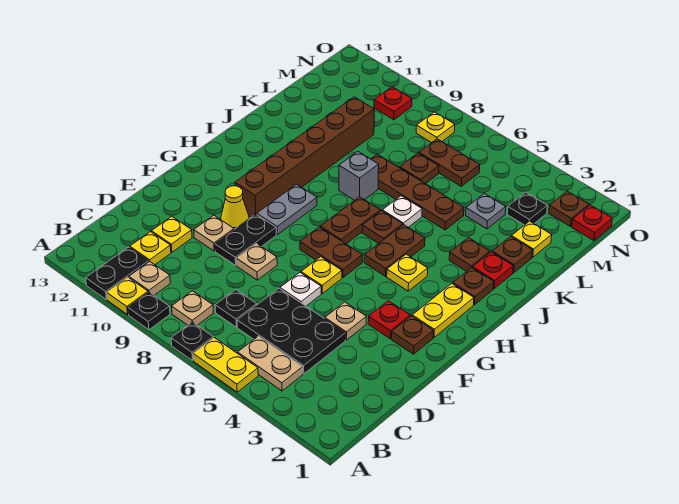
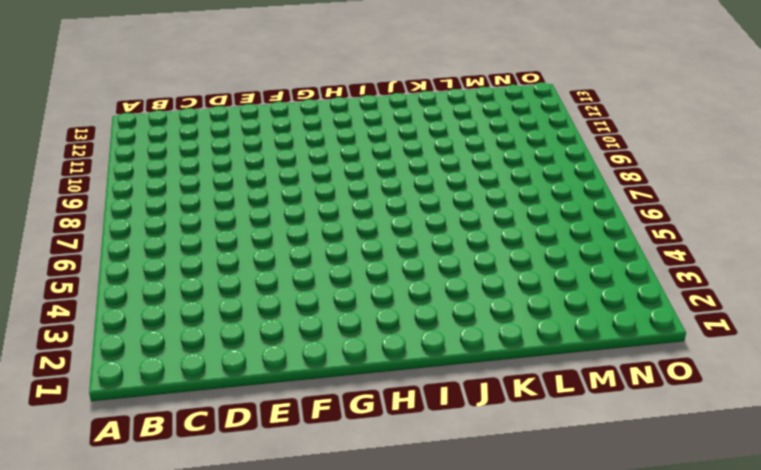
none -> yellow 1x2 plate [193,337,258,392]
none -> black 1x1 plate [171,322,213,361]
none -> black 1x1 plate [128,292,170,330]
none -> yellow 1x1 plate [107,277,148,315]

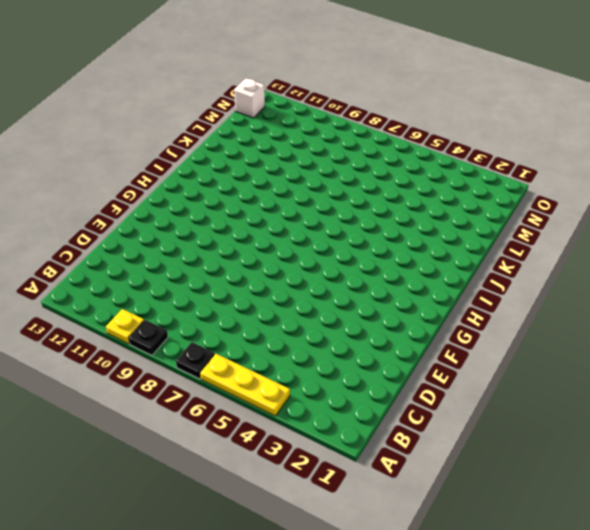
yellow 1x3 plate [200,354,290,416] -> yellow 1x2 plate [193,337,258,392]
white 1x1 brick [234,78,265,118] -> none
none -> black 1x2 plate [86,247,149,300]
none -> tan 1x2 plate [238,336,303,391]
none -> tan 1x1 plate [172,291,213,325]
none -> tan 1x1 plate [129,261,170,295]

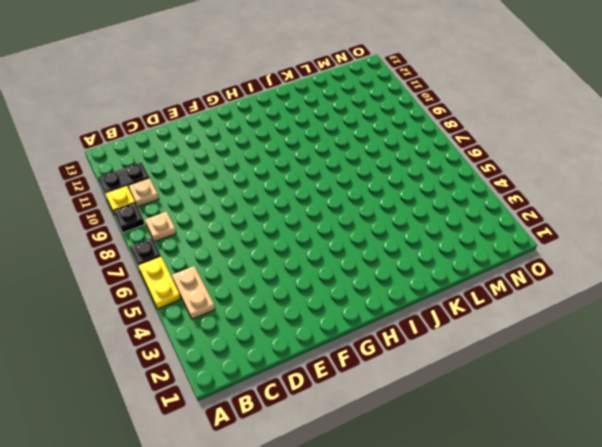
none -> black 2x3 plate [237,289,346,374]
none -> black 1x1 plate [215,290,257,327]
none -> yellow 1x1 plate [130,232,171,265]
none -> yellow 1x1 plate [151,216,192,252]

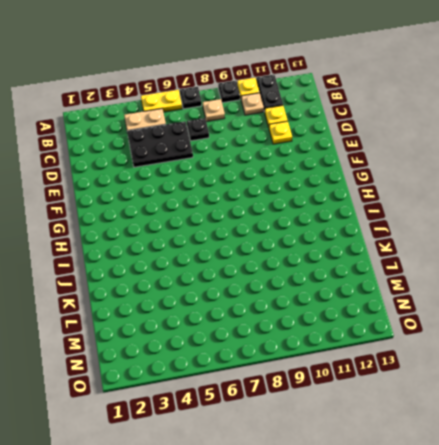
none -> tan 1x1 plate [325,302,366,340]
none -> white 1x1 plate [280,273,321,306]
none -> tan 1x1 plate [236,244,277,280]
none -> black 1x2 plate [215,214,276,265]

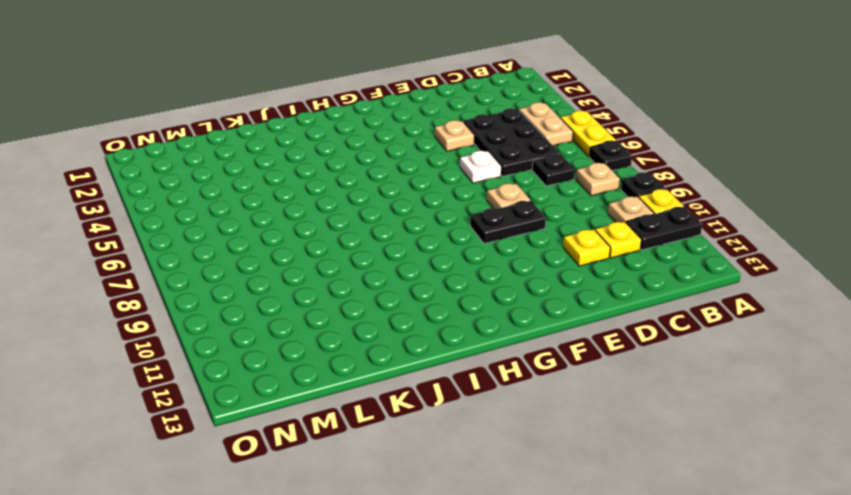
none -> tan 1x1 plate [194,215,234,251]
none -> brown 1x1 plate [391,316,433,354]
none -> red 1x1 plate [368,301,410,339]
none -> yellow 1x1 plate [301,257,342,293]

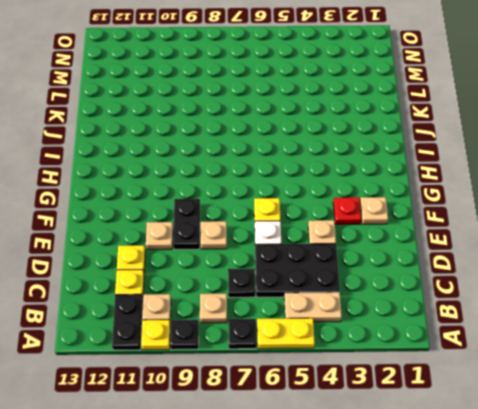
tan 1x1 plate [360,197,388,224] -> brown 1x1 plate [391,316,433,354]
none -> yellow 1x1 cone [221,186,249,229]
none -> yellow 1x2 plate [412,284,474,337]
none -> brown 1x2 plate [300,227,362,278]
none -> grey 1x2 plate [257,184,317,235]

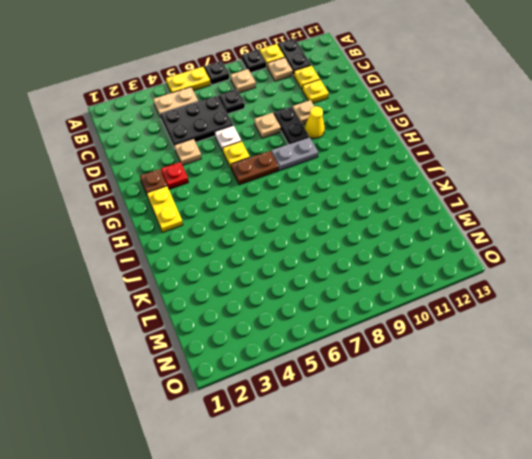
grey 1x2 plate [271,137,318,171] -> grey 1x2 plate turned to [257,184,317,235]
none -> brown 1x6 brick [235,97,374,217]
none -> yellow 1x1 plate [387,254,428,291]
none -> brown 1x2 plate [364,225,425,276]
none -> brown 1x2 plate [320,197,380,244]

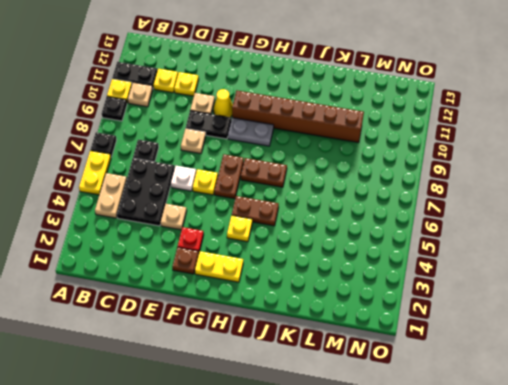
none -> tan 1x1 plate [172,291,213,325]
none -> brown 1x1 plate [453,268,494,305]
none -> brown 1x1 plate [362,211,403,244]
none -> red 1x1 plate [473,252,513,289]

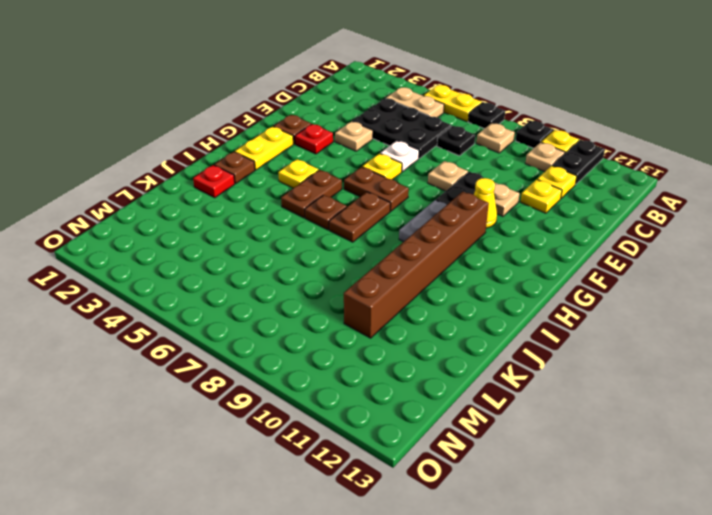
none -> brown 1x1 plate [449,238,490,271]
none -> white 1x1 plate [382,196,422,227]
none -> grey 1x1 brick [339,152,379,200]
none -> brown 1x1 plate [492,236,533,273]

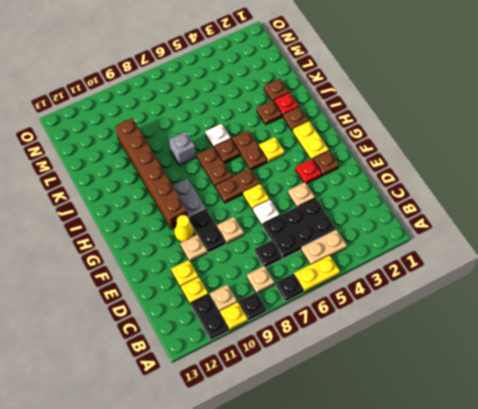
none -> brown 1x4 plate [371,154,464,230]
none -> yellow 1x1 plate [511,221,552,257]
none -> grey 1x1 plate [466,193,506,229]
none -> brown 1x1 plate [400,153,439,184]

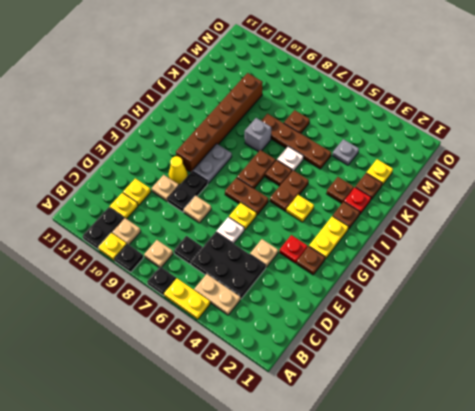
none -> black 1x1 plate [507,192,547,225]
none -> brown 1x2 plate [419,139,480,186]
none -> red 1x1 plate [572,205,612,241]
none -> brown 1x1 plate [549,191,589,226]

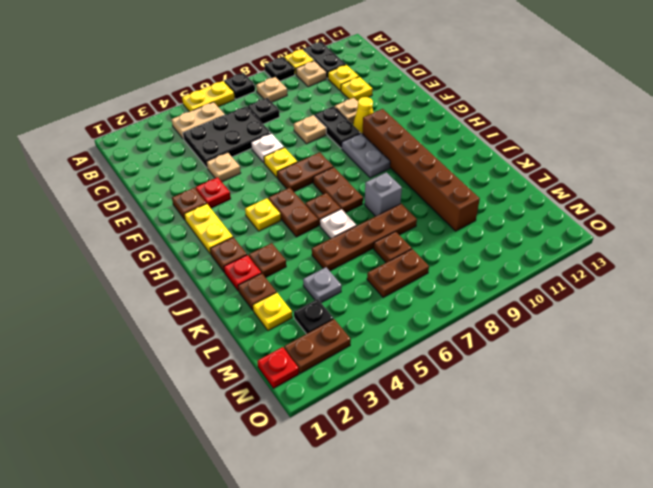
brown 1x2 plate [284,319,351,373] -> brown 1x1 plate [549,191,589,226]
none -> yellow 1x1 plate [416,112,455,143]
none -> red 1x1 plate [374,87,412,120]

